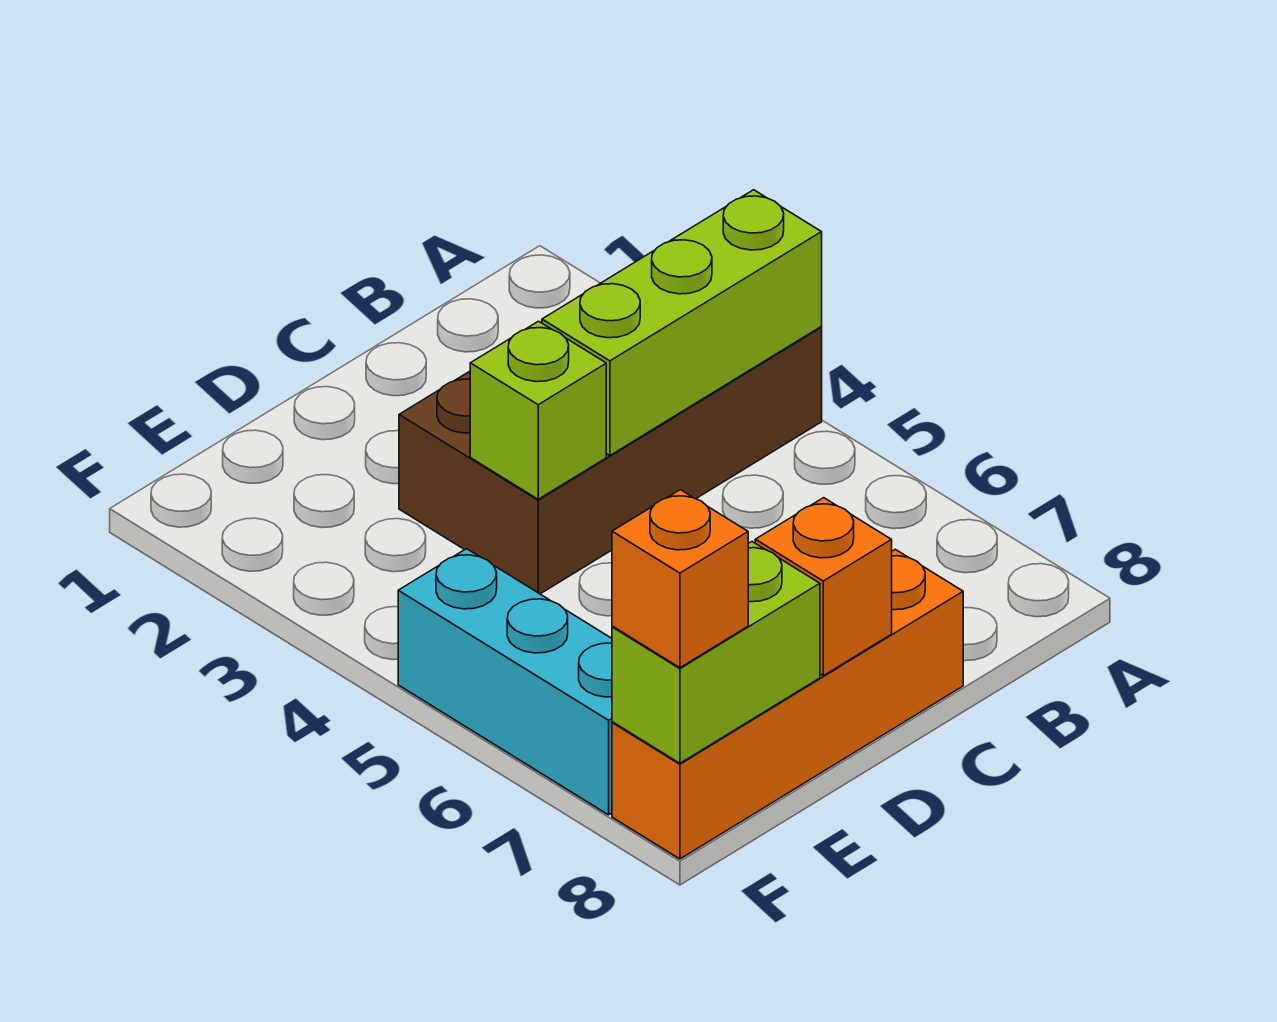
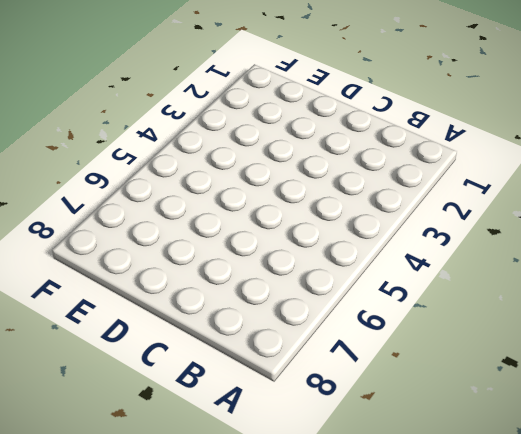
none -> brown 2x4 brick [399,327,822,594]
none -> orange 1x4 brick [612,549,963,859]

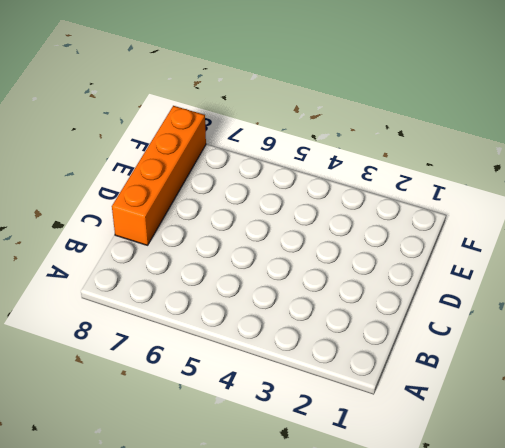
none -> brown 2x4 brick [399,327,822,594]
none -> cyan 1x3 brick [398,549,612,815]

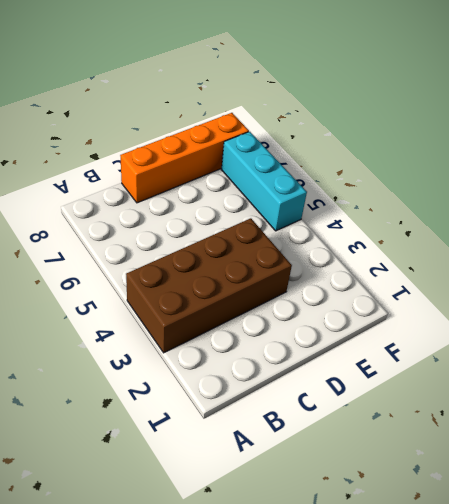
none -> lime 1x3 brick [542,190,822,455]
none -> lime 1x1 brick [470,321,606,499]

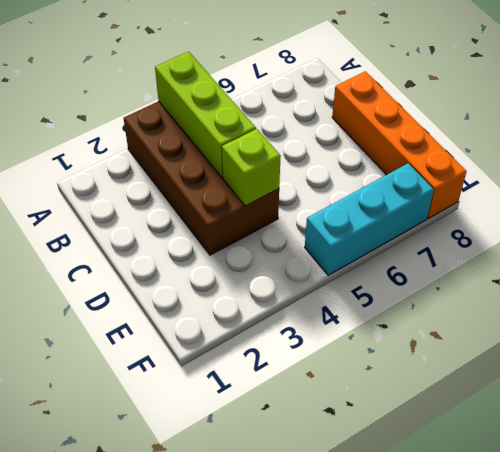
none -> orange 1x1 brick [755,498,892,676]
none -> lime 1x2 brick [612,542,820,763]

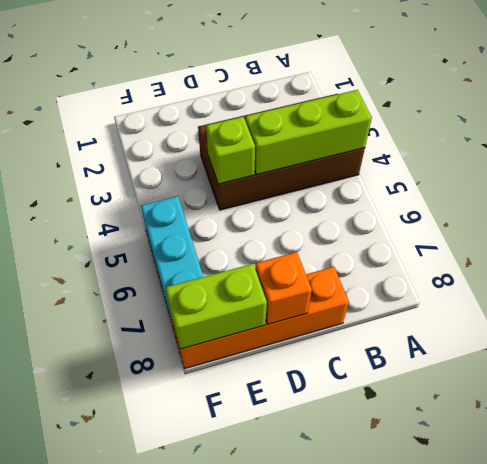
none -> orange 1x1 brick [612,490,748,668]

